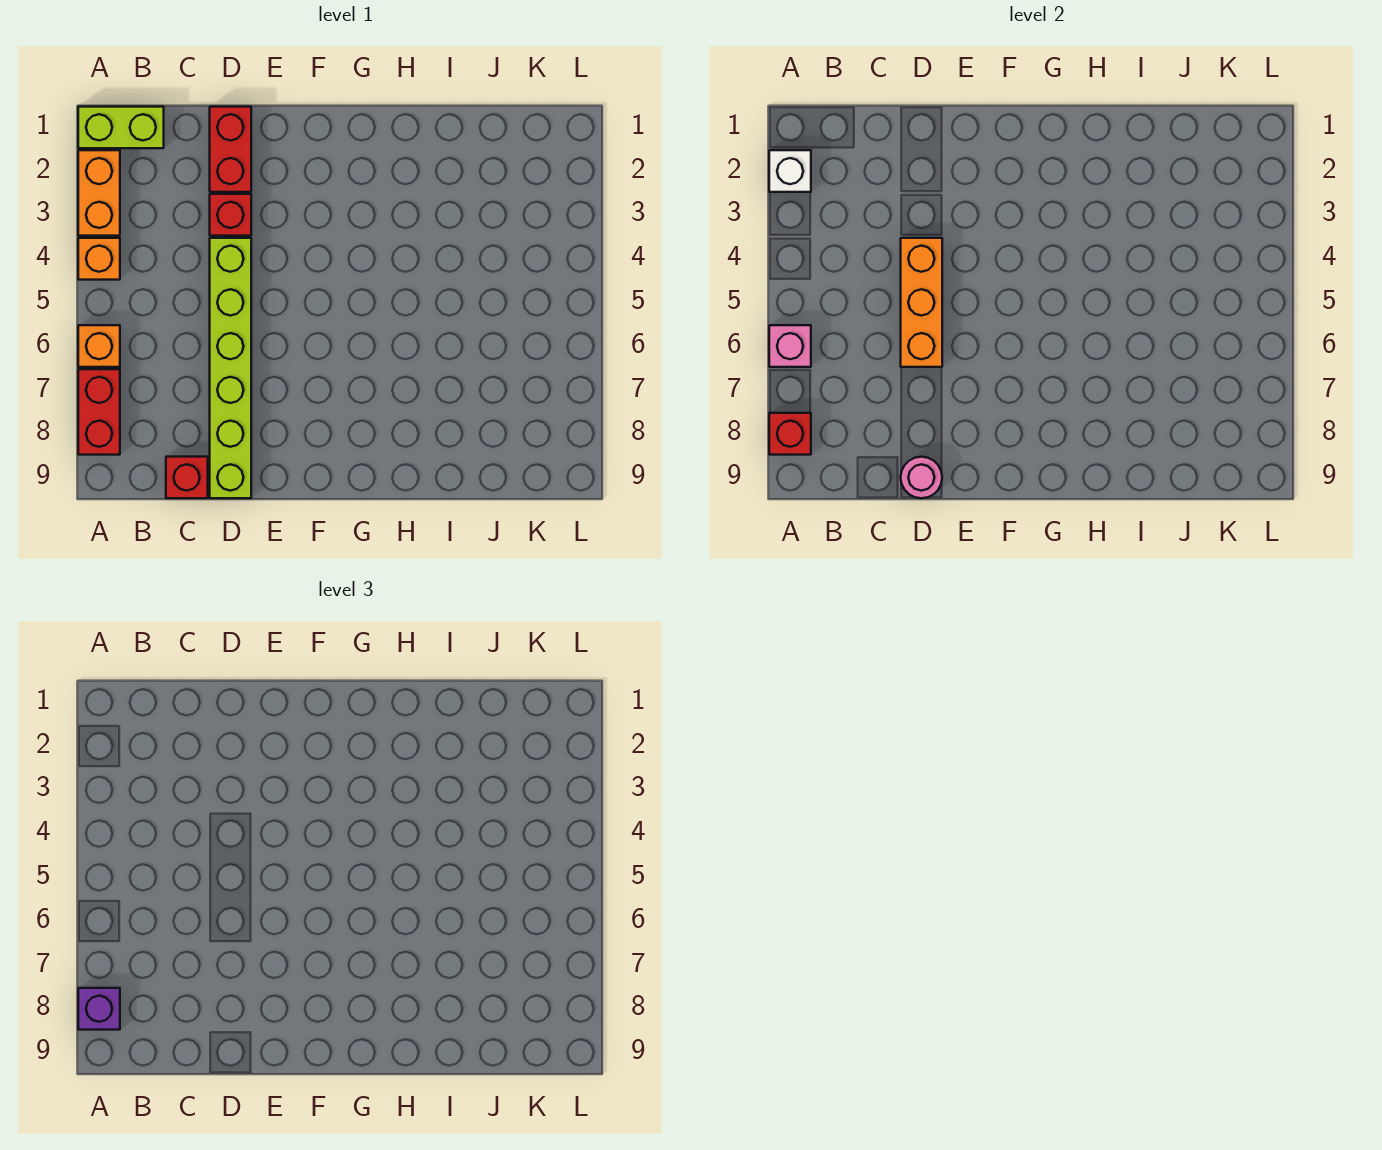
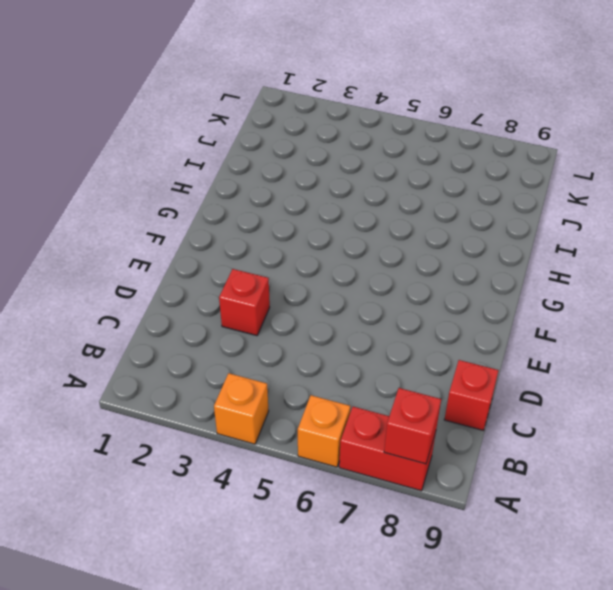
none -> lime 1x2 brick [78,107,164,148]
none -> orange 1x2 brick [78,150,120,236]
none -> red 1x2 brick [210,107,251,192]

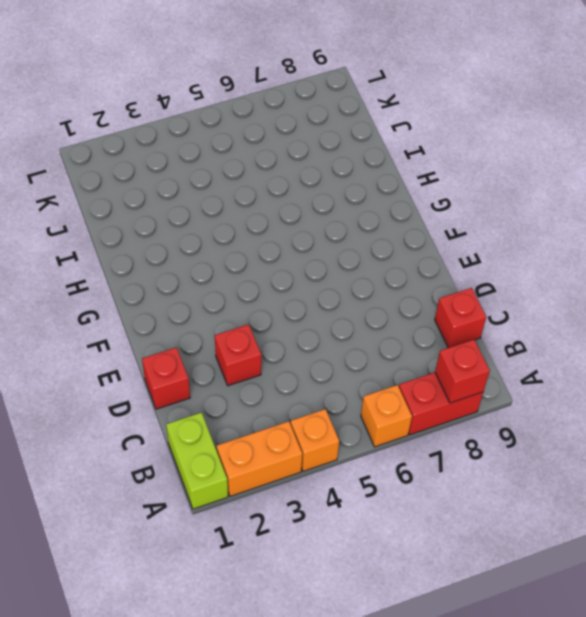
red 1x1 brick [142,347,190,409] -> red 1x2 brick [210,107,251,192]
none -> lime 1x6 brick [210,238,251,498]
none -> white 1x1 brick [769,150,811,192]
none -> pink 1x1 brick [769,325,811,367]

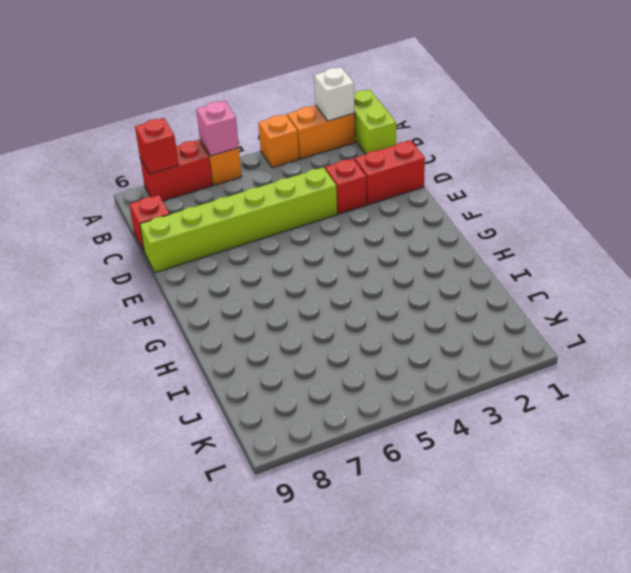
none -> orange 1x3 brick [901,238,942,367]
none -> pink 1x1 round brick [901,457,942,498]
none -> purple 1x1 brick [78,988,120,1030]

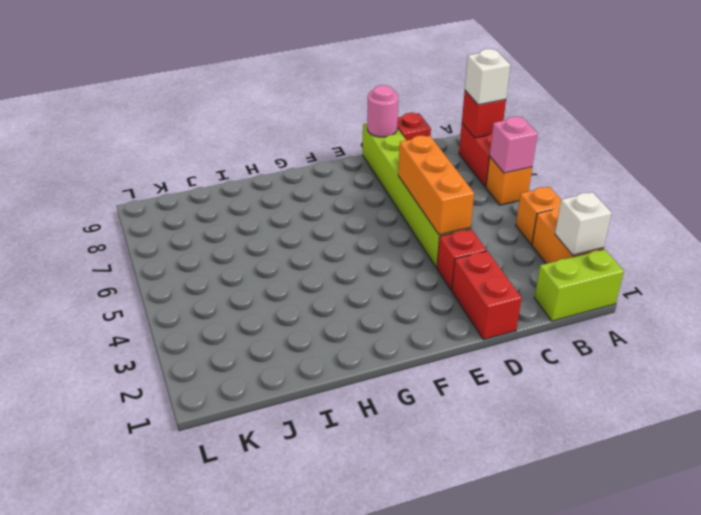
white 1x1 brick [465,49,510,105] -> purple 1x1 brick [78,988,120,1030]

